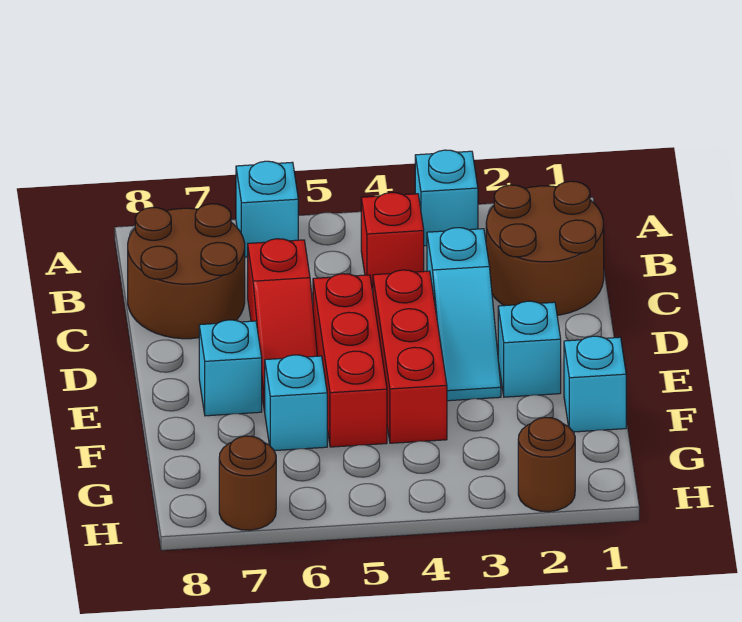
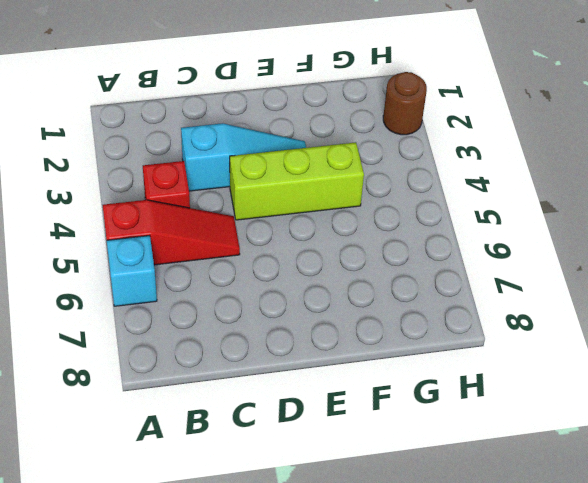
red 1x3 slope [103,200,240,265] -> red 1x3 slope moved to [248,239,317,412]
lime 1x3 brick [230,142,364,220] -> red 1x3 brick [373,270,447,443]
none -> cyan 1x1 brick [415,150,478,246]
none -> brown 2x2 round brick [486,181,604,315]
none -> brown 2x2 round brick [128,204,245,339]

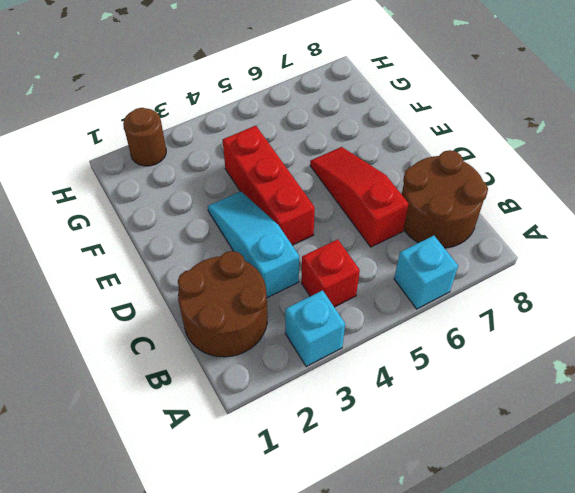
none -> red 1x3 brick [313,274,387,447]
none -> cyan 1x1 brick [498,301,561,397]
none -> cyan 1x1 brick [199,320,262,416]

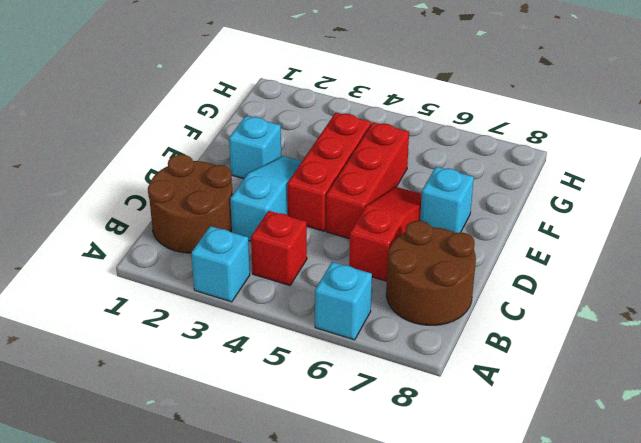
none -> cyan 1x1 brick [564,336,626,432]
none -> cyan 1x1 brick [265,355,327,451]
none -> brown 1x1 round brick [518,417,575,512]

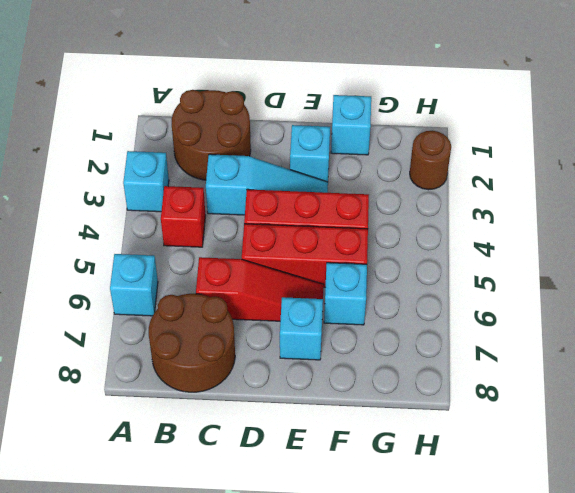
none -> brown 1x1 round brick [219,436,276,530]

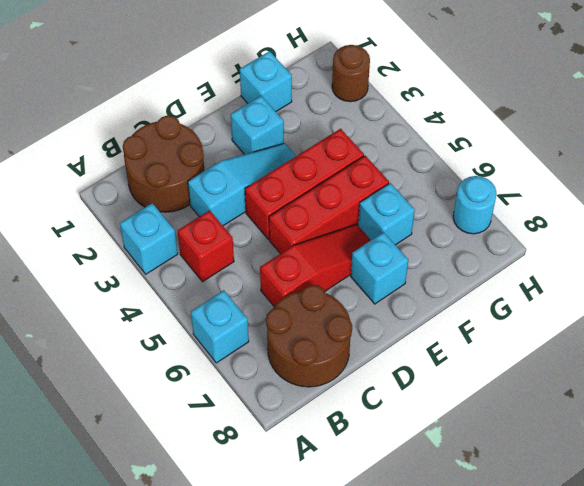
cyan 1x1 round brick [453,176,496,234] -> brown 1x1 round brick [219,436,276,530]

